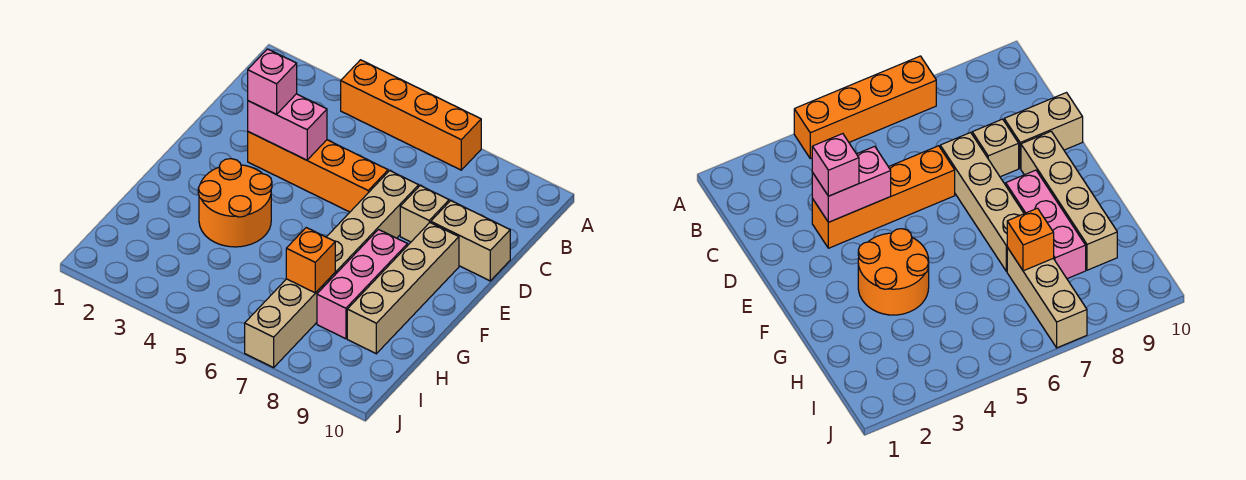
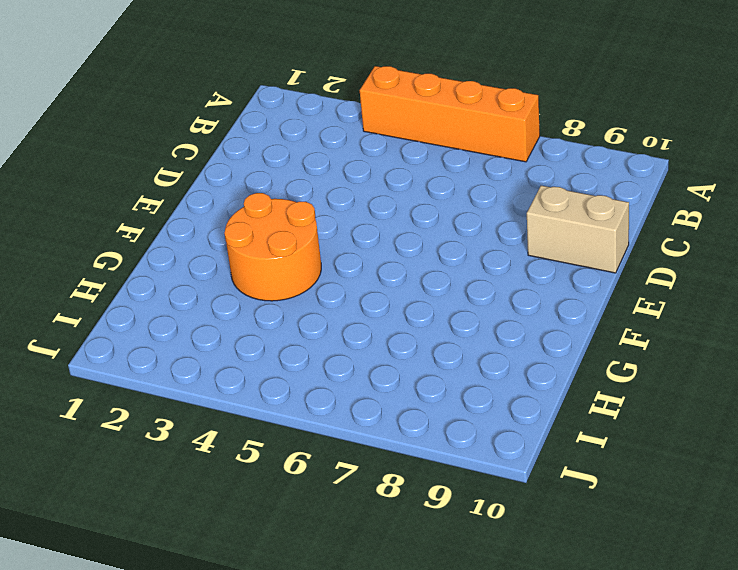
none -> orange 1x4 brick [248,132,388,212]
none -> tan 1x4 brick [327,171,419,274]
none -> tan 1x1 brick [400,186,449,242]

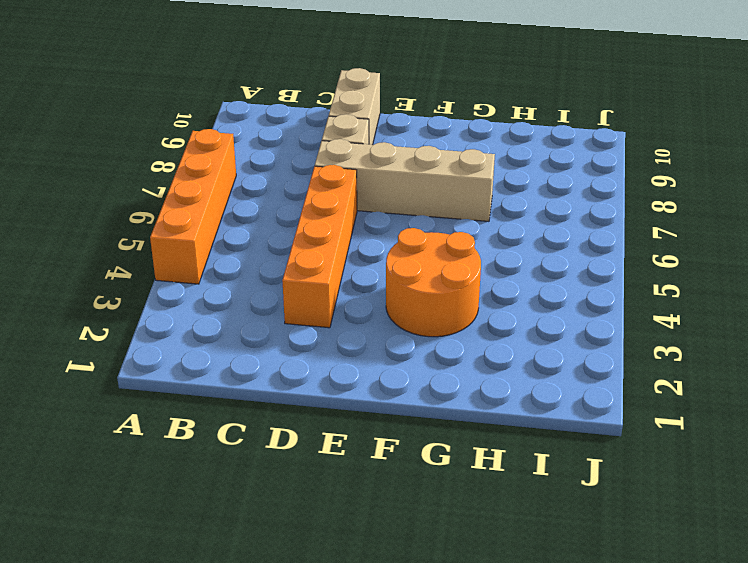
none -> tan 1x4 brick [347,223,459,354]
none -> pink 1x3 brick [317,230,407,339]
none -> tan 1x3 brick [245,273,335,368]

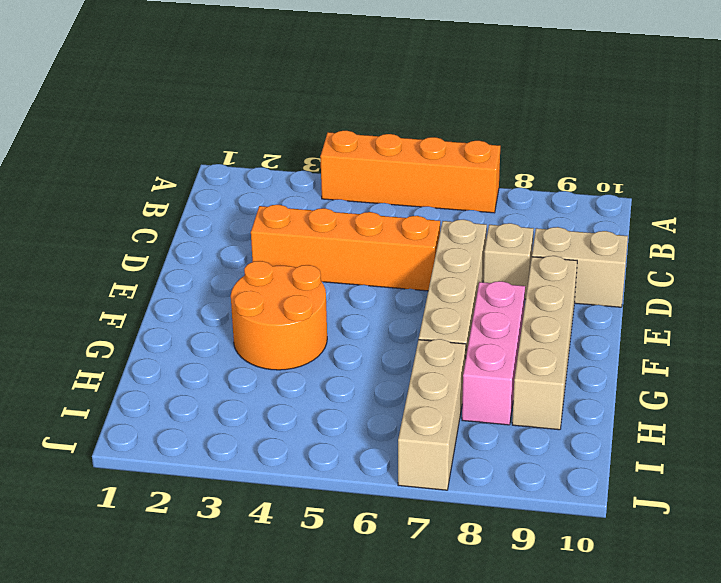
none -> pink 1x2 brick [248,94,327,160]
none -> orange 1x1 brick [286,228,335,293]
none -> pink 1x1 brick [248,49,297,114]

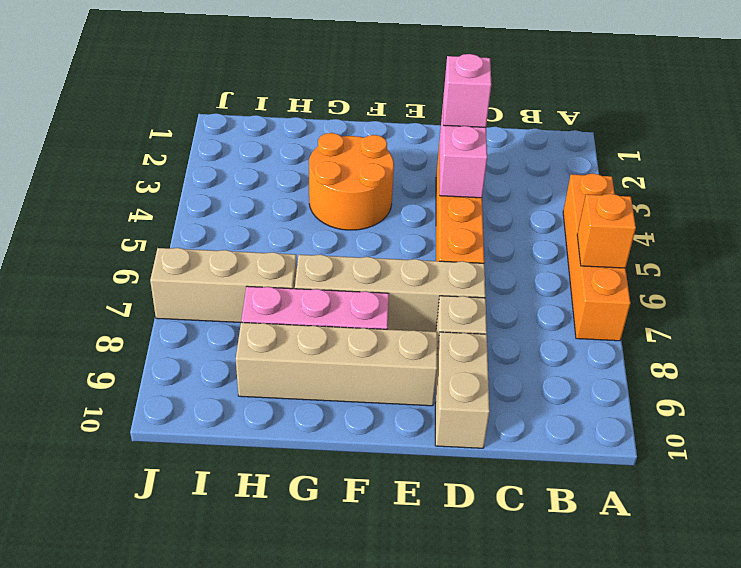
orange 1x1 brick [577,194,636,268] -> orange 1x1 brick moved to [286,228,335,293]

